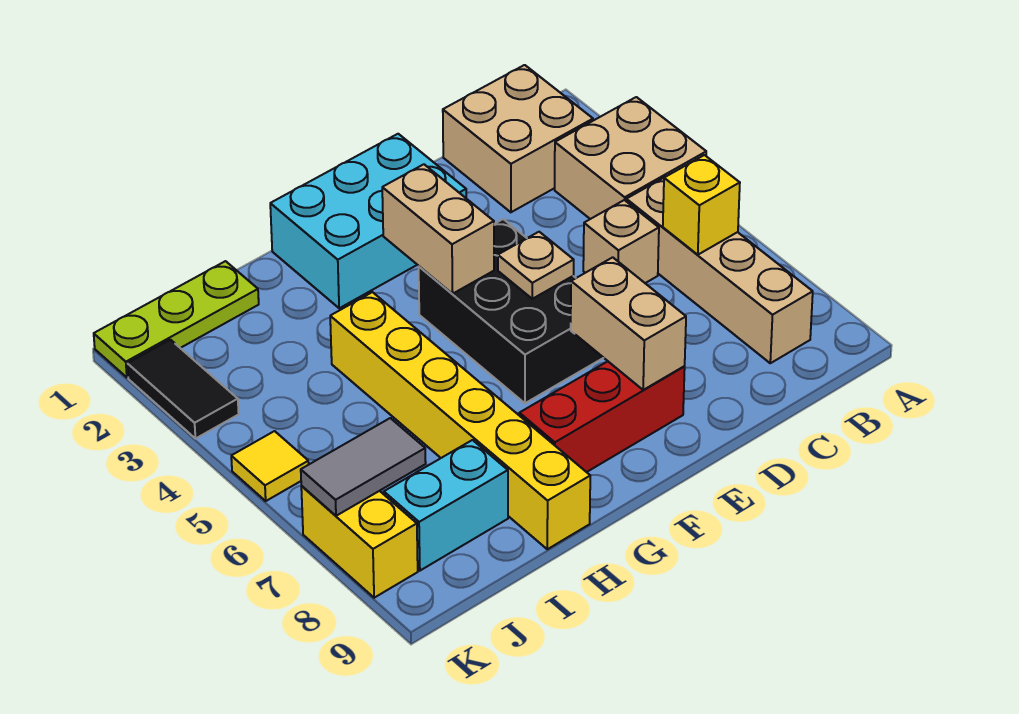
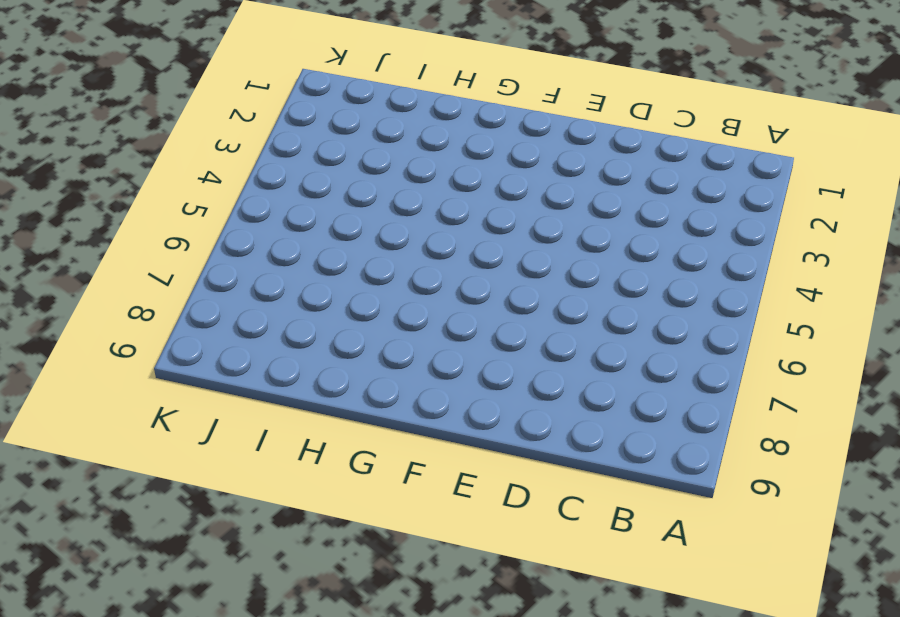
none -> tan 2x2 brick [555,97,706,219]
none -> tan 2x2 brick [443,65,593,212]
none -> tan 1x4 brick [626,178,813,363]

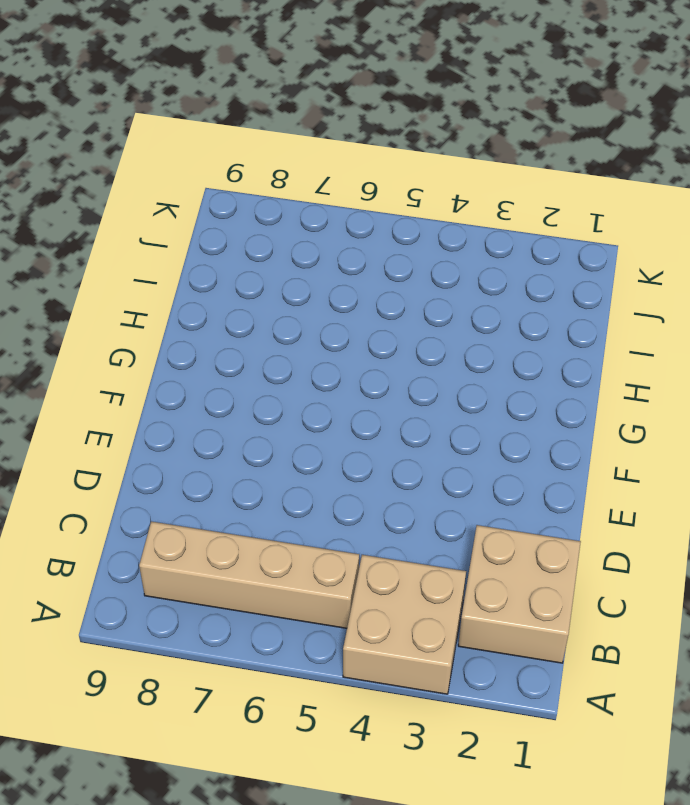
none -> tan 1x1 brick [583,200,659,283]
none -> cyan 2x3 brick [270,134,466,308]
none -> black 2x3 brick [419,219,603,403]

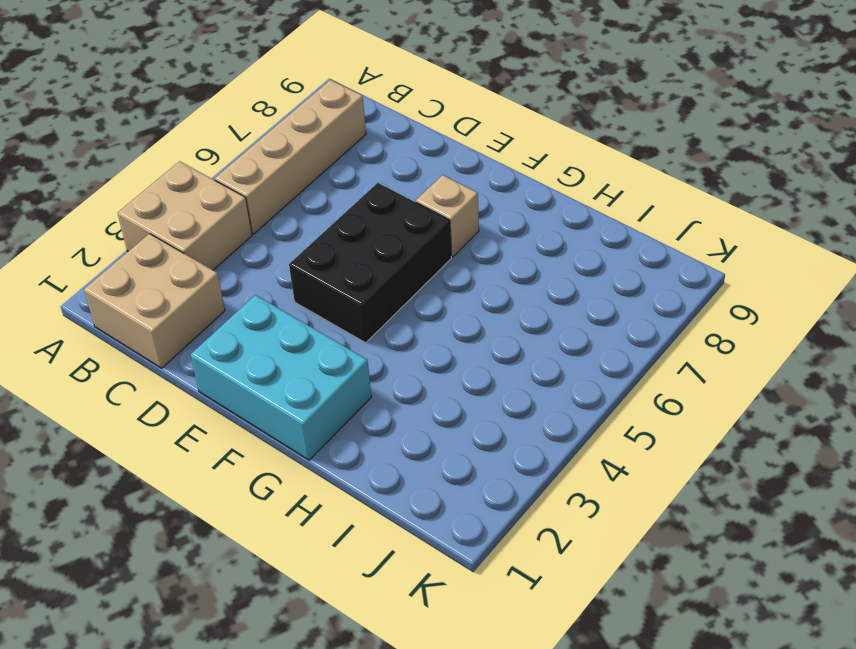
tan 1x1 brick [416,175,479,257] -> tan 1x1 brick moved to [583,200,659,283]
none -> red 1x3 brick [519,361,685,472]
none -> yellow 1x6 brick [330,292,590,549]
none -> lime 1x3 plate [94,261,259,377]

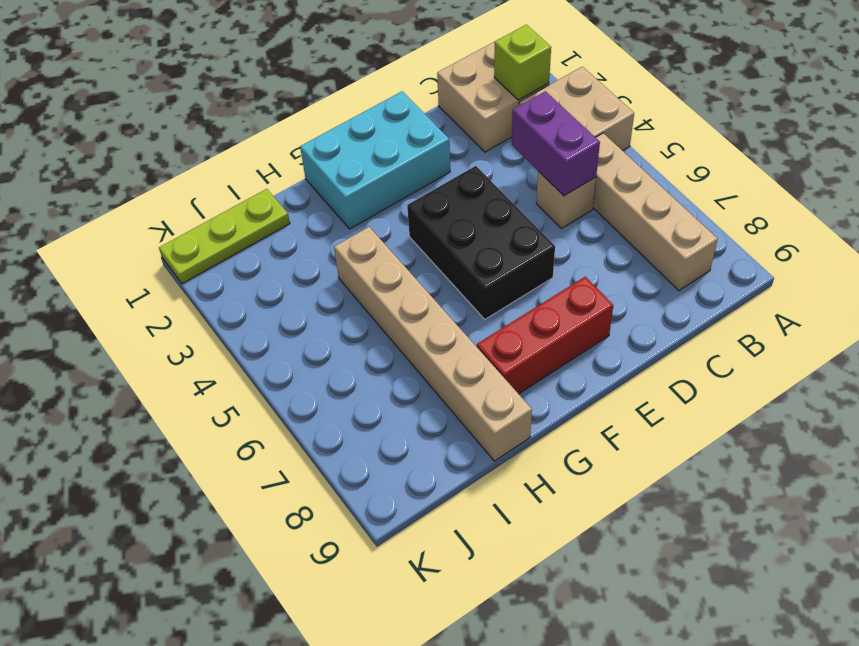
lime 1x1 brick [494,25,551,100] -> none
purple 1x2 brick [512,91,600,196] -> none
tan 1x6 brick [334,227,532,461] -> yellow 1x6 brick [330,292,590,549]
none -> cyan 1x2 brick [384,440,508,571]
none -> black 1x2 tile [128,340,239,439]
none -> yellow 1x1 tile [231,431,309,501]

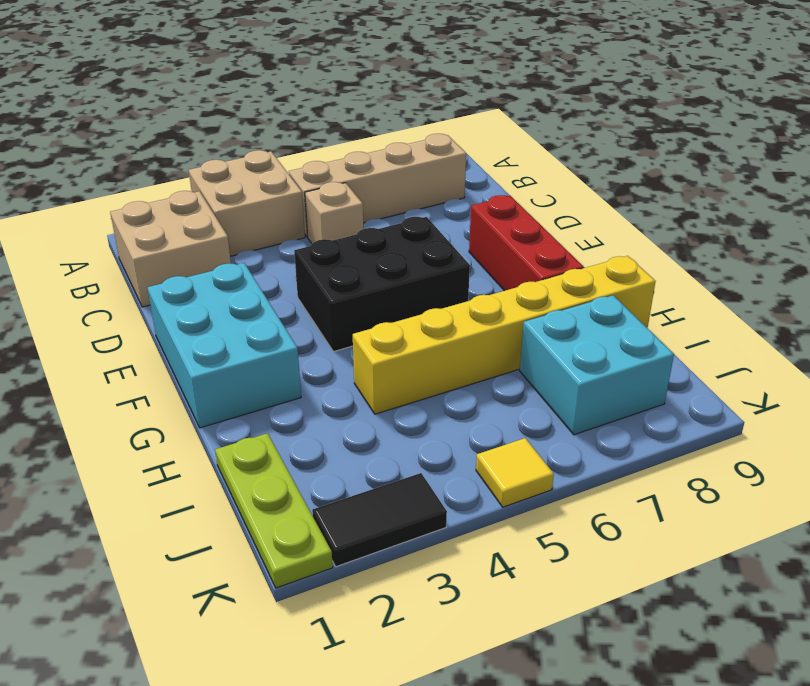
cyan 2x2 brick [520,295,674,435] -> cyan 1x2 brick [384,440,508,571]
none -> yellow 1x2 brick [301,486,418,598]
none -> yellow 1x1 brick [663,155,740,255]
none -> tan 1x1 plate [498,232,574,299]

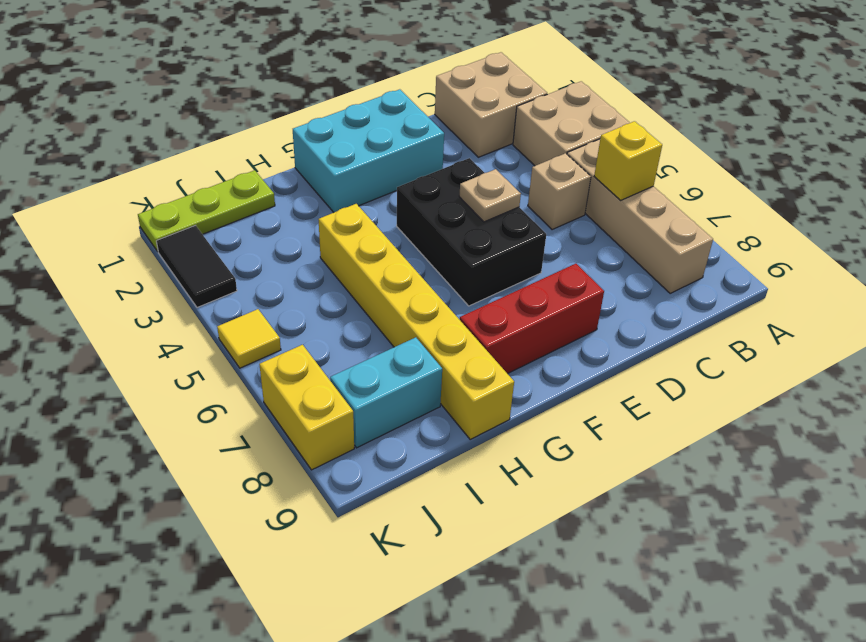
none -> tan 1x2 brick [571,257,686,390]
none -> tan 1x2 brick [382,164,494,294]
none -> grey 1x2 tile [301,418,426,516]

